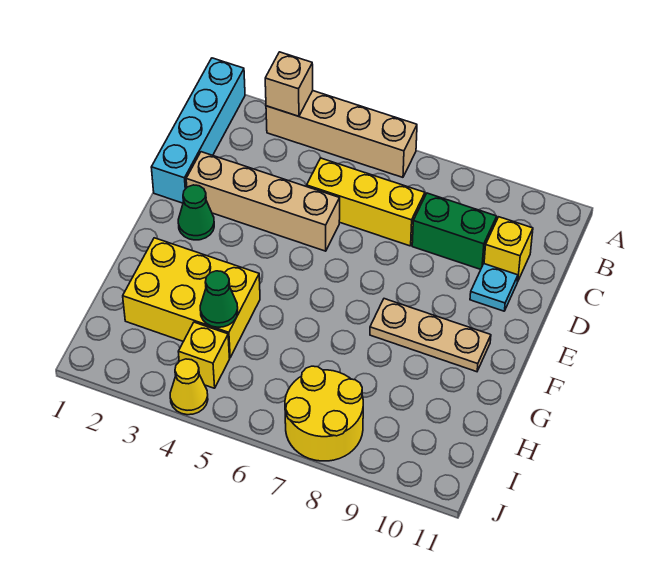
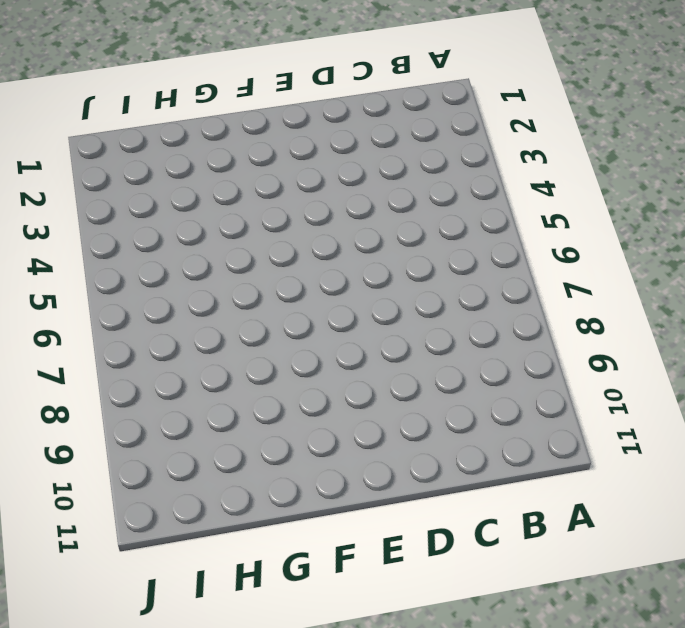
none -> cyan 1x4 brick [151,58,245,203]
none -> tan 1x4 brick [266,91,417,177]
none -> yellow 1x3 brick [307,158,425,246]

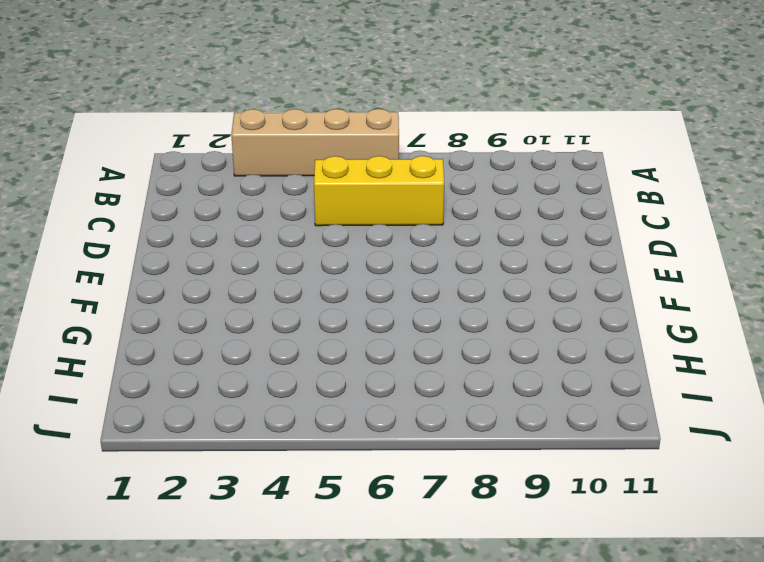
none -> cyan 1x4 brick [151,58,245,203]
none -> green 1x2 brick [412,193,497,269]
none -> yellow 1x1 brick [484,217,533,282]

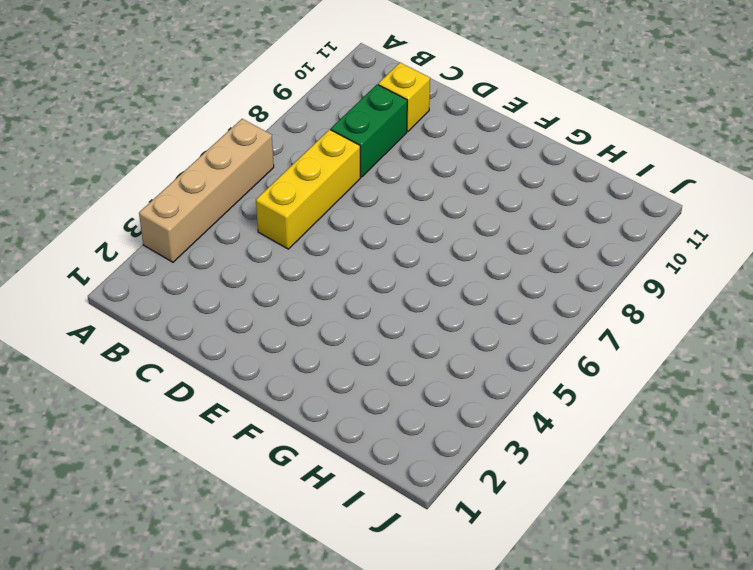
none -> cyan 1x4 brick [151,58,245,203]
none -> tan 1x4 brick [186,152,340,251]
none -> cyan 1x1 plate [470,264,518,311]

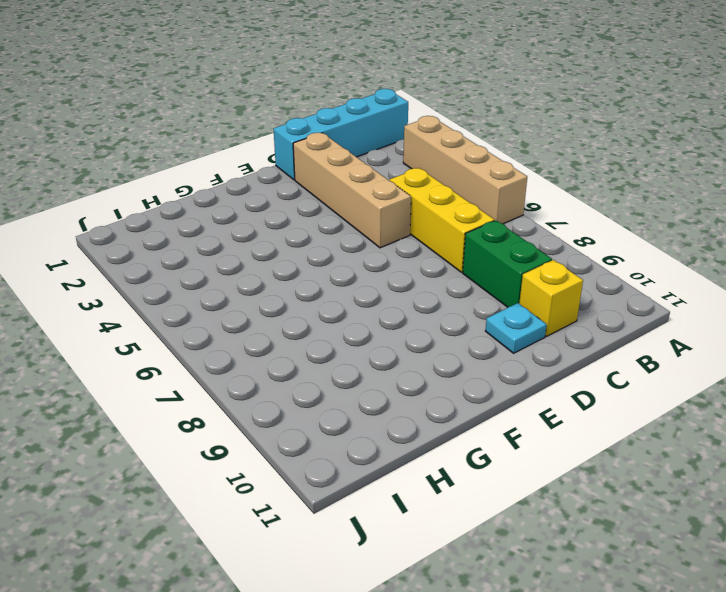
none -> green 1x1 cone [178,185,214,240]
none -> tan 1x3 plate [370,299,491,372]
none -> yellow 2x3 brick [123,238,260,358]

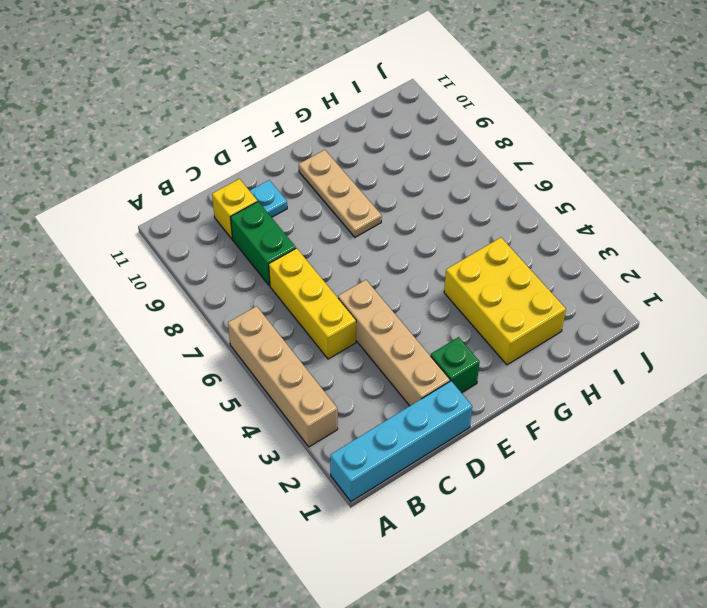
green 1x1 brick [431,337,480,393] -> green 1x1 cone [178,185,214,240]
none -> yellow 1x1 brick [178,322,230,388]
none -> yellow 2x2 round brick [285,366,363,461]
none -> yellow 1x1 cone [170,359,208,415]

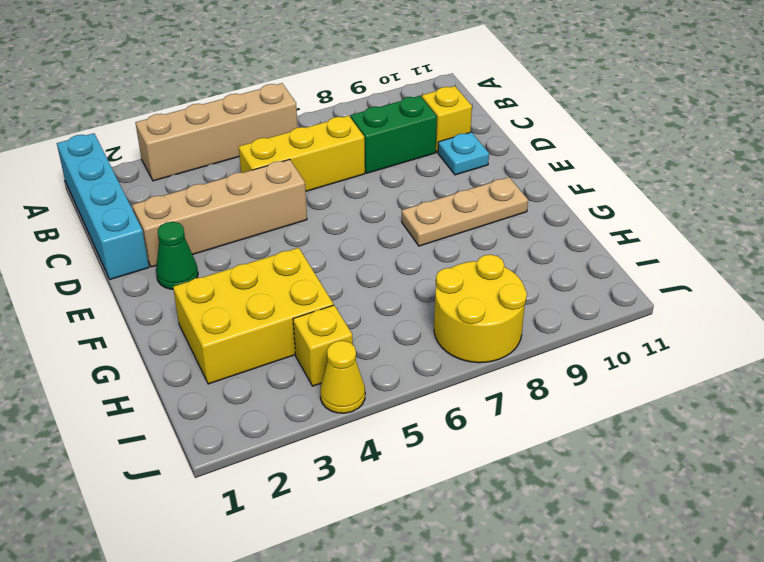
none -> tan 1x1 brick [265,52,313,116]
none -> green 1x1 cone [200,271,238,327]

